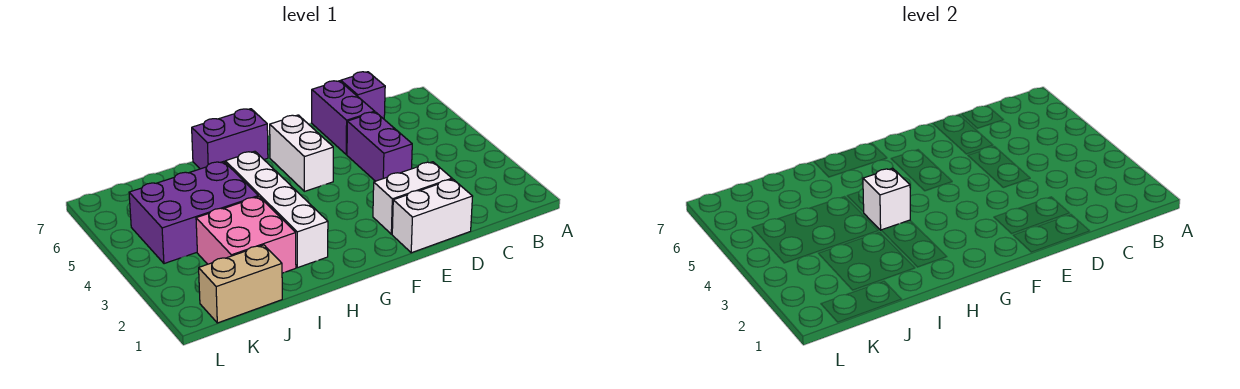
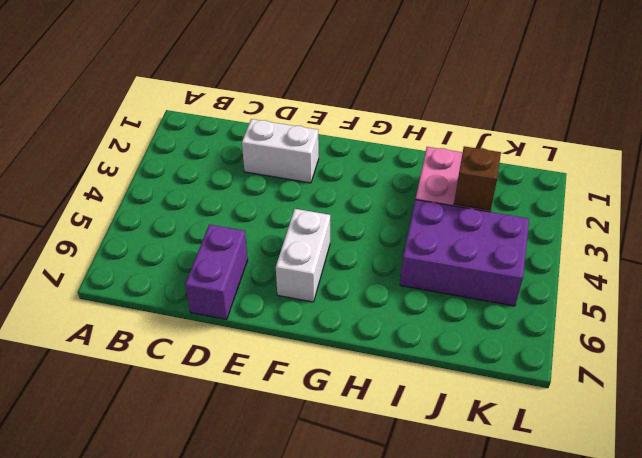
brown 1x1 brick [454,146,501,210] -> none
none -> purple 1x1 brick [341,72,385,119]
none -> white 1x2 brick [392,179,473,253]
none -> purple 1x2 brick [347,112,412,181]

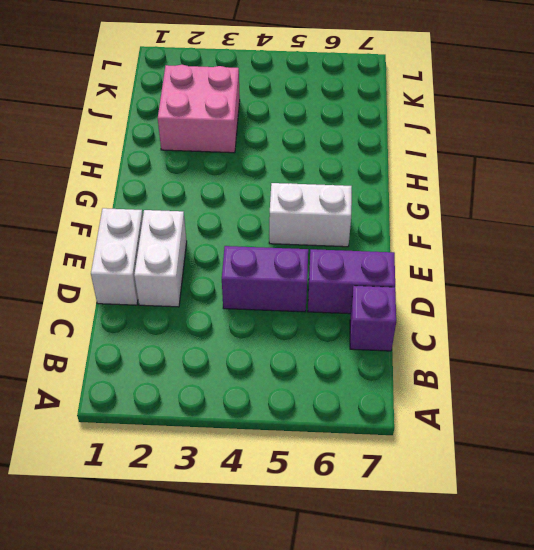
none -> purple 1x2 brick [192,109,268,169]
none -> white 1x4 brick [225,151,328,268]
none -> purple 2x3 brick [129,161,258,264]

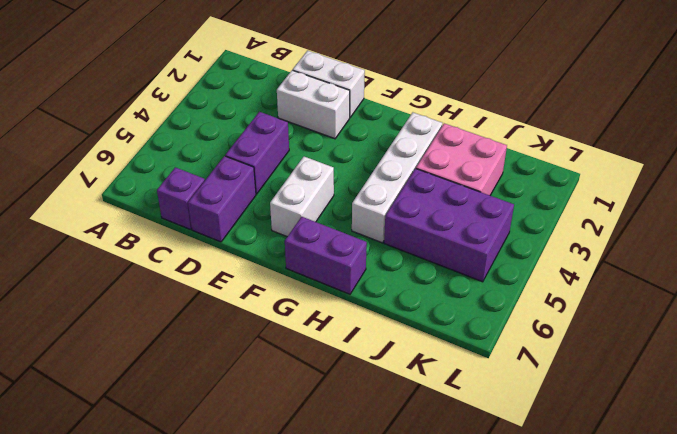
none -> tan 1x2 brick [199,245,282,323]
none -> white 1x1 brick [863,168,910,230]

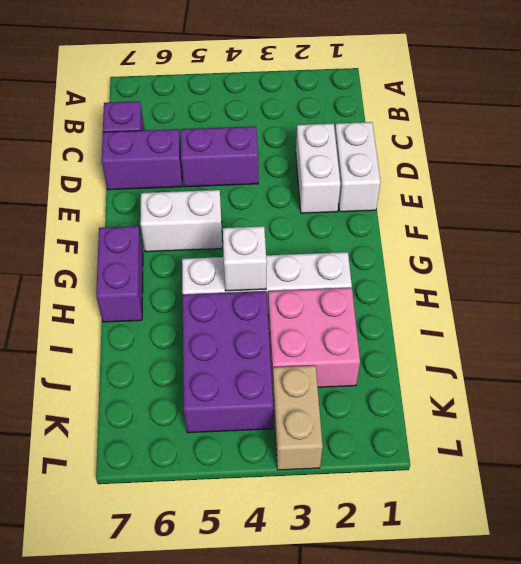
tan 1x2 brick [272,366,323,470] -> tan 1x2 brick moved to [199,245,282,323]

